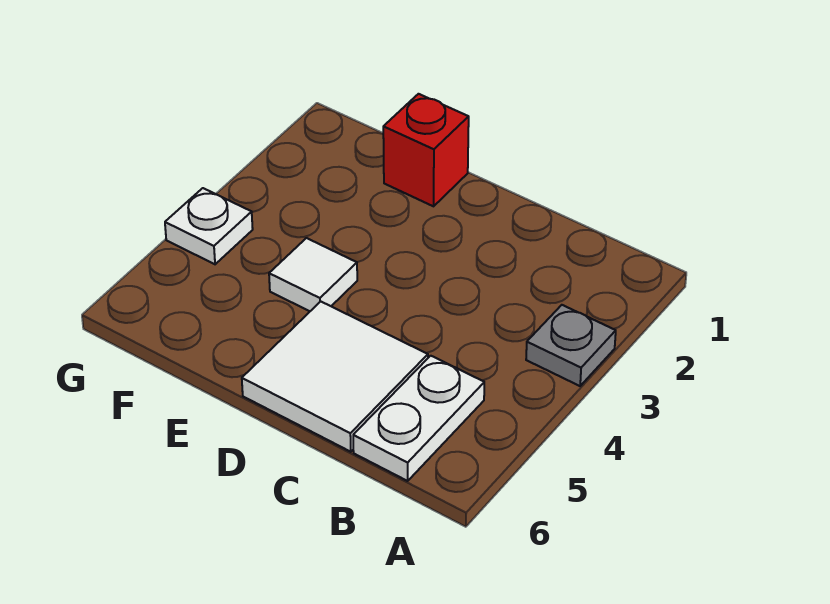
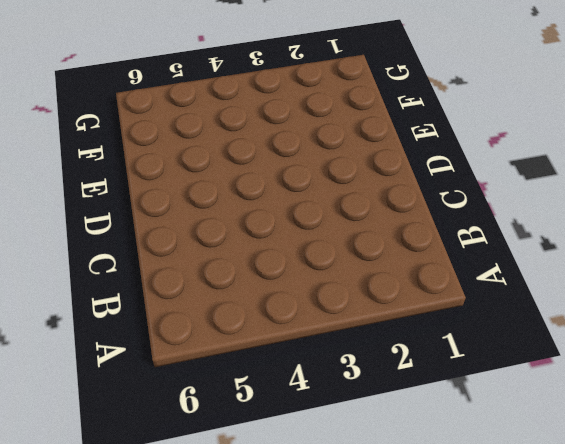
none -> grey 1x1 plate [526,305,616,386]
none -> white 1x2 plate [353,356,484,481]

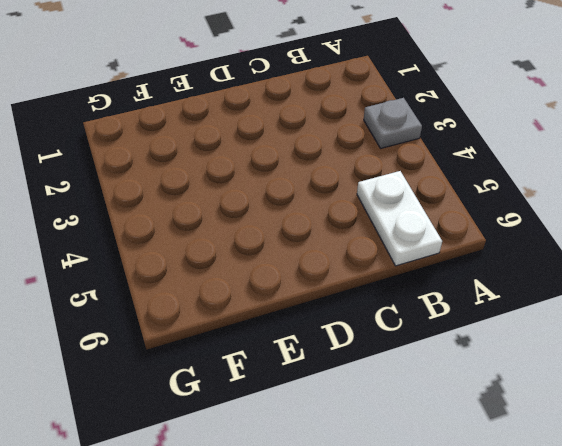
none -> white 2x2 tile [242,301,428,452]
none -> red 1x1 brick [383,94,469,206]

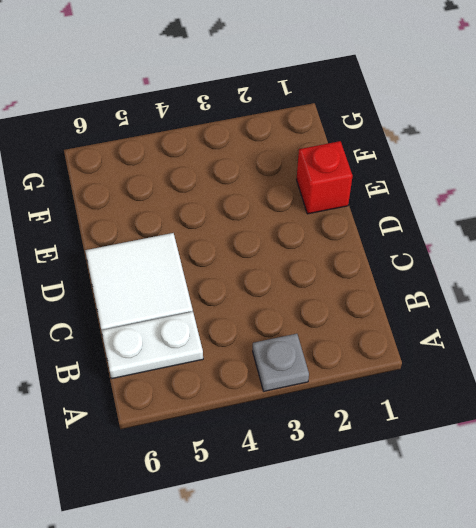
none -> white 1x1 tile [269,238,357,311]
none -> white 1x1 plate [165,188,253,264]

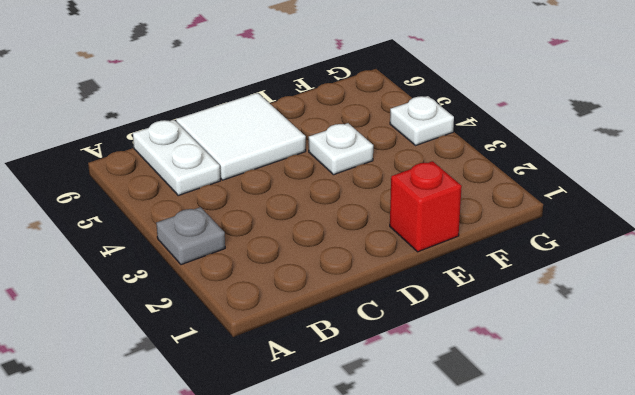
white 1x1 plate [309,123,373,175] -> white 1x1 tile [269,238,357,311]

